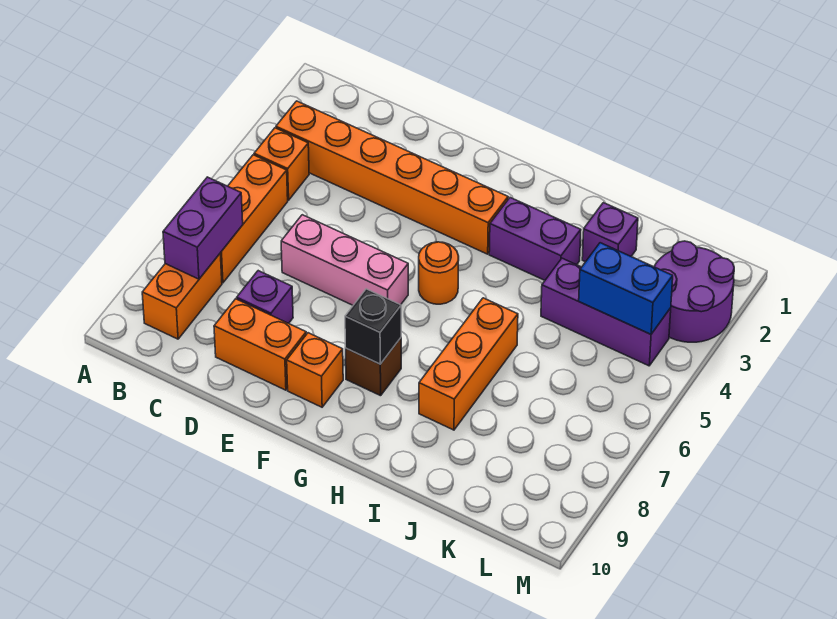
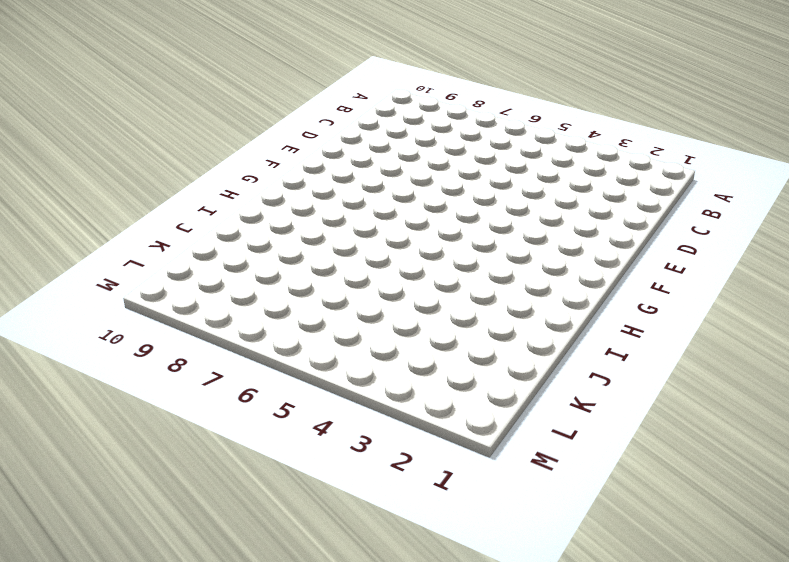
none -> orange 1x6 brick [276,101,508,254]
none -> orange 1x1 brick [254,128,309,200]
none -> orange 1x3 brick [220,155,288,283]

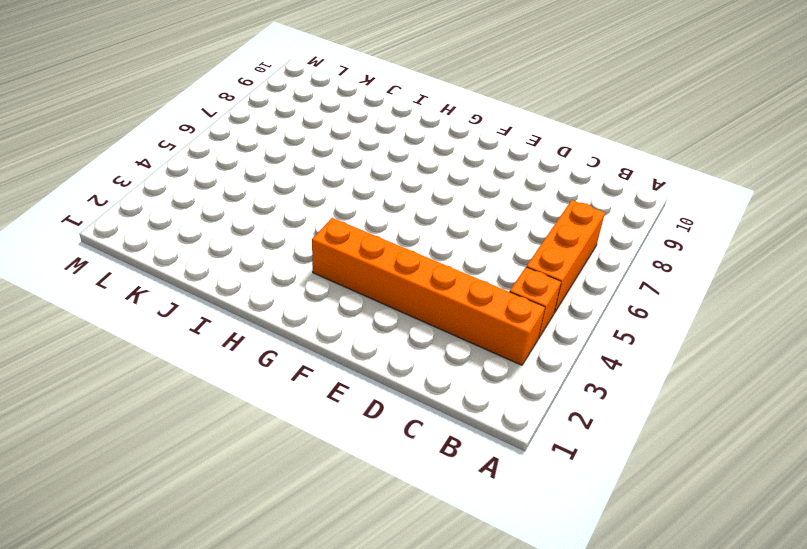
none -> orange 1x2 brick [142,254,222,339]
none -> pink 1x3 brick [281,215,408,305]
none -> purple 1x1 brick [237,271,293,323]

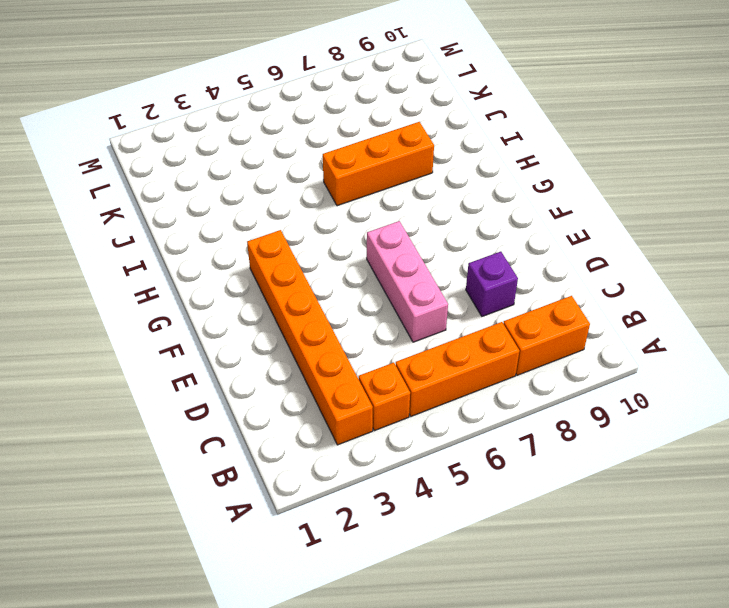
none -> orange 1x2 brick [214,299,306,390]
none -> orange 1x1 brick [287,333,343,407]
none -> orange 1x1 round brick [419,242,459,304]

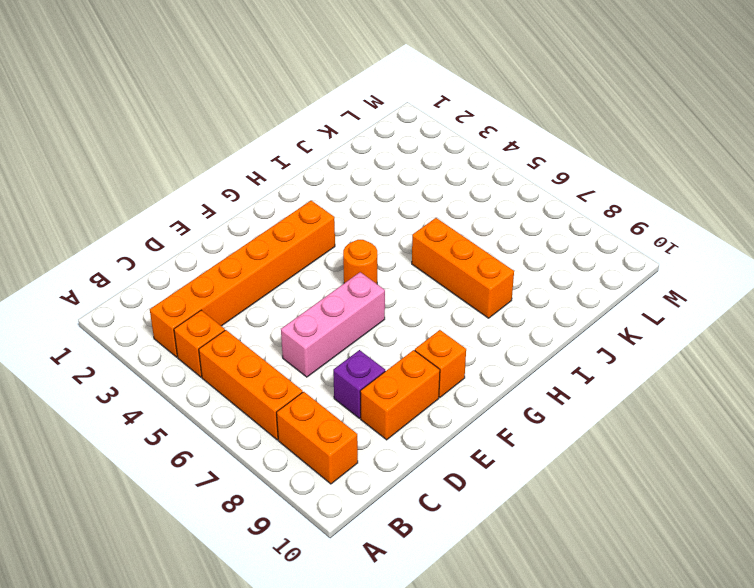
none -> brown 1x1 brick [346,338,401,396]
none -> purple 1x2 brick [489,198,581,280]
none -> purple 1x1 brick [582,203,638,262]

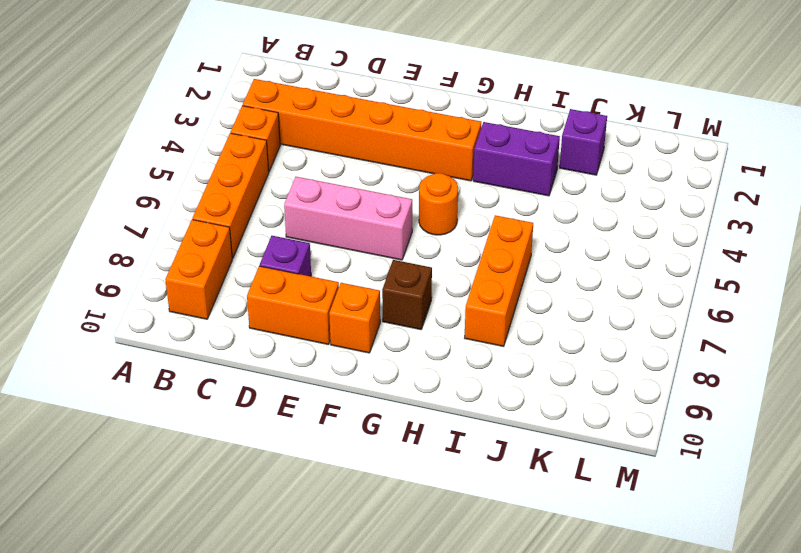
none -> purple 1x3 brick [541,258,671,366]
none -> purple 2x2 round brick [654,241,734,342]
none -> purple 1x2 brick [163,177,243,279]

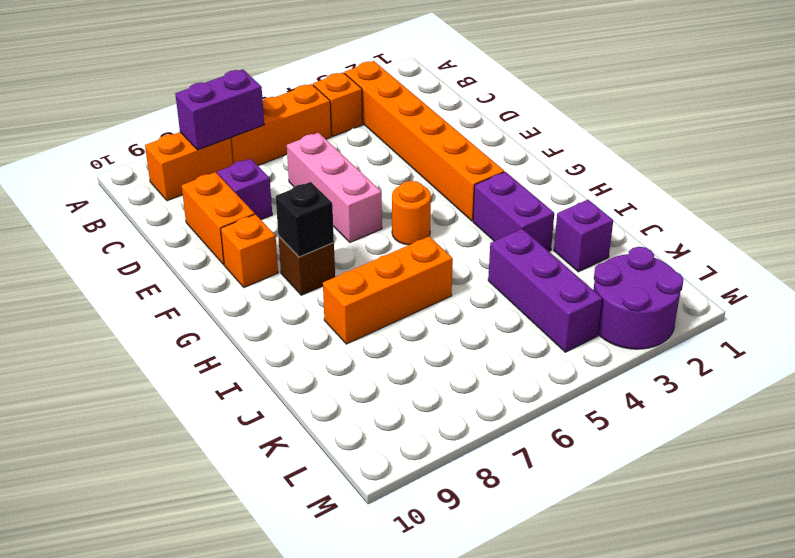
none -> blue 1x2 brick [579,243,673,334]

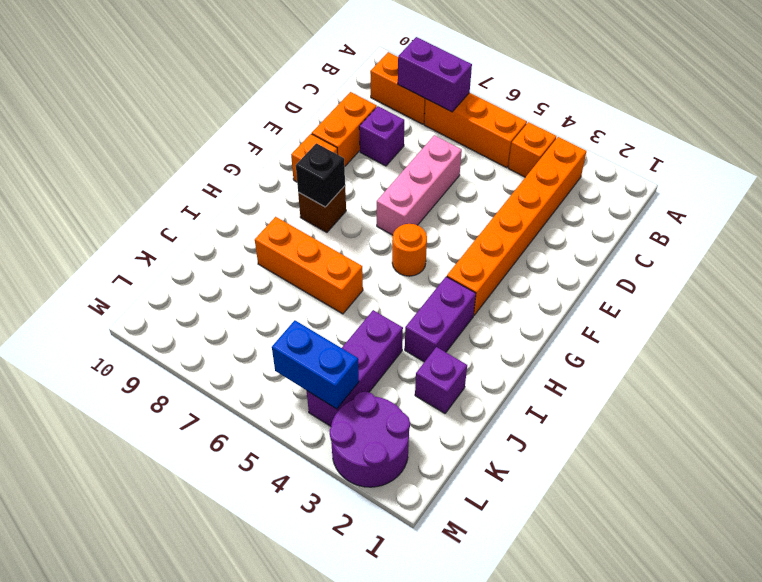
blue 1x2 brick [272,320,359,409] -> blue 1x2 brick turned to [579,243,673,334]

